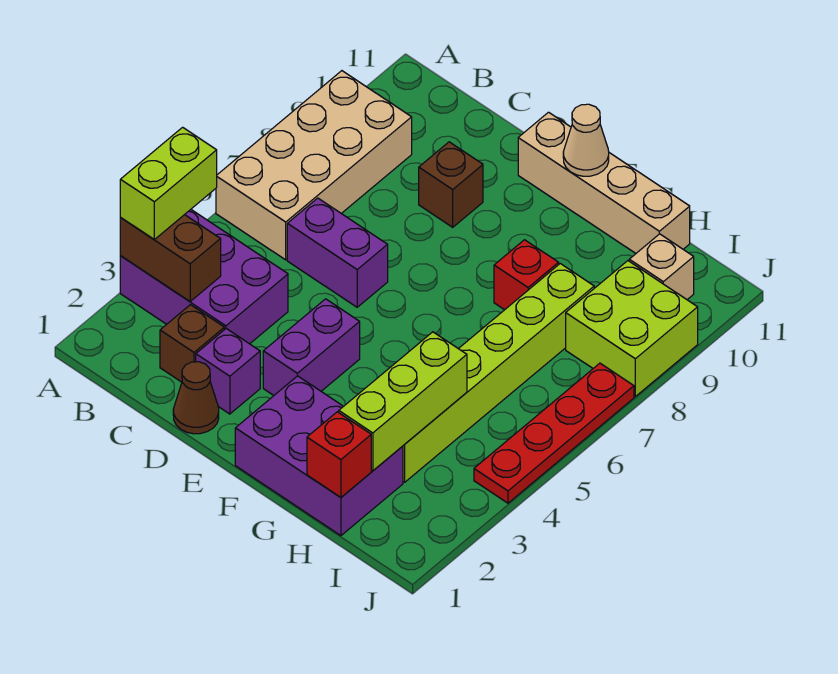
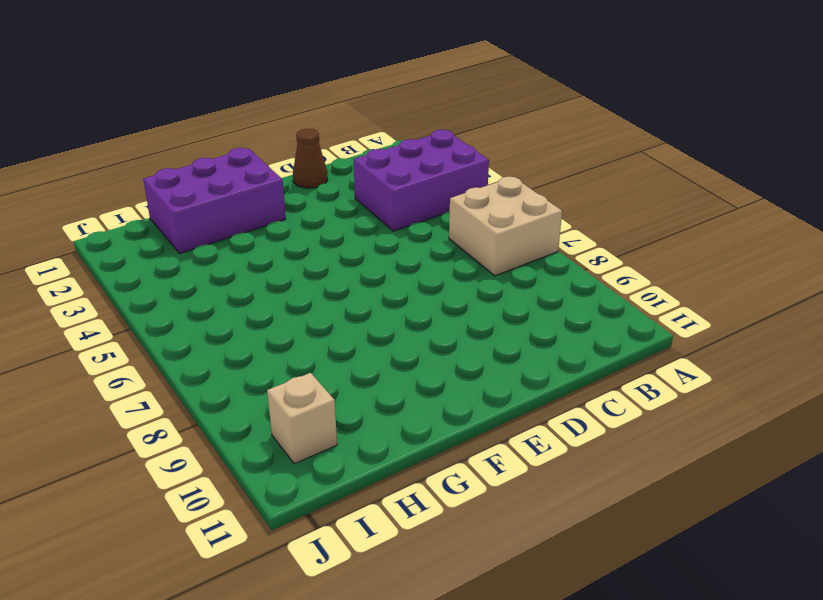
tan 2x2 brick [449,176,562,276] -> tan 2x4 brick [216,71,412,260]
none -> brown 1x1 brick [160,305,224,382]
none -> purple 1x2 brick [287,198,388,307]
none -> purple 1x1 brick [196,329,260,414]

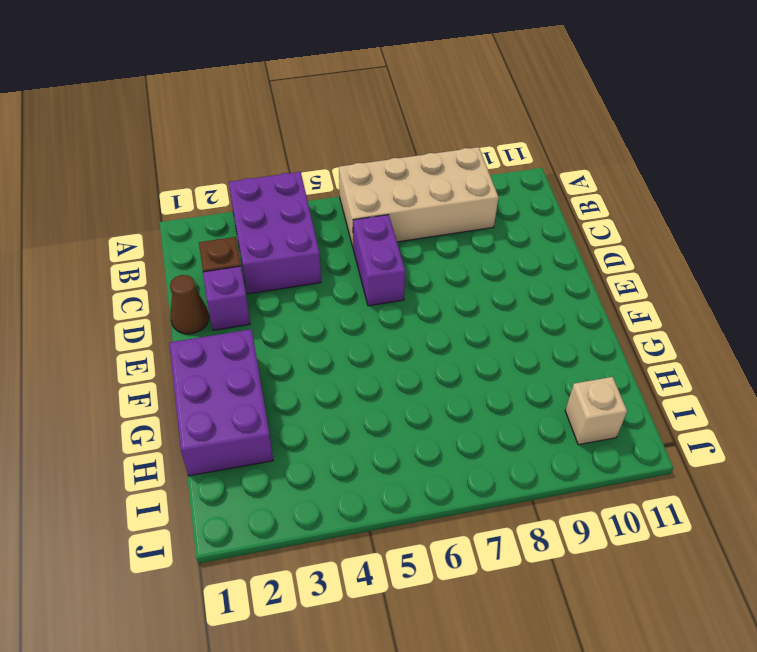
none -> brown 1x1 brick [419,142,483,227]
none -> purple 1x2 brick [263,299,360,395]
none -> tan 1x4 brick [518,112,690,253]

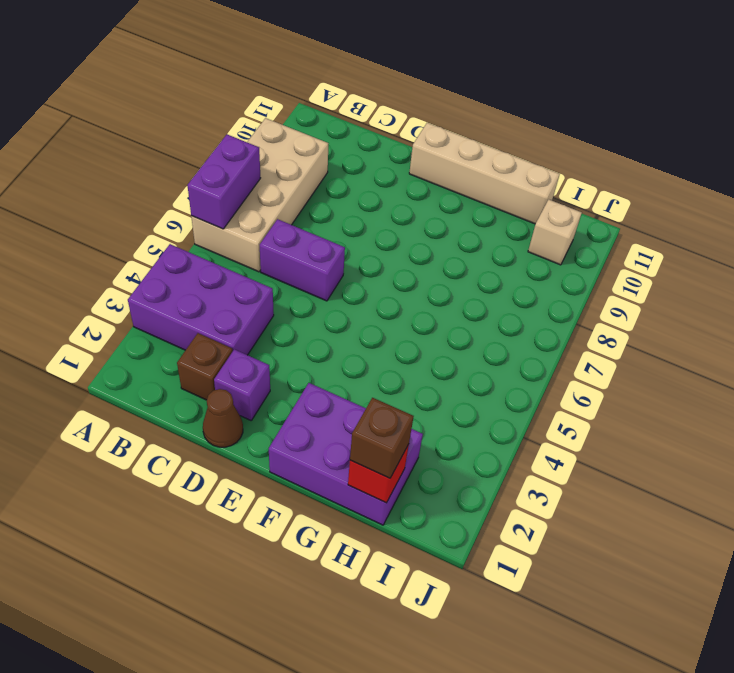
purple 1x2 brick [187,135,260,229] -> purple 1x2 brick moved to [263,299,360,395]
brown 1x1 brick [350,398,414,478] -> brown 1x1 brick moved to [419,142,483,227]
none -> red 1x1 brick [494,240,559,310]
none -> lime 1x6 brick [403,264,594,482]
none -> lime 2x2 brick [566,261,698,396]

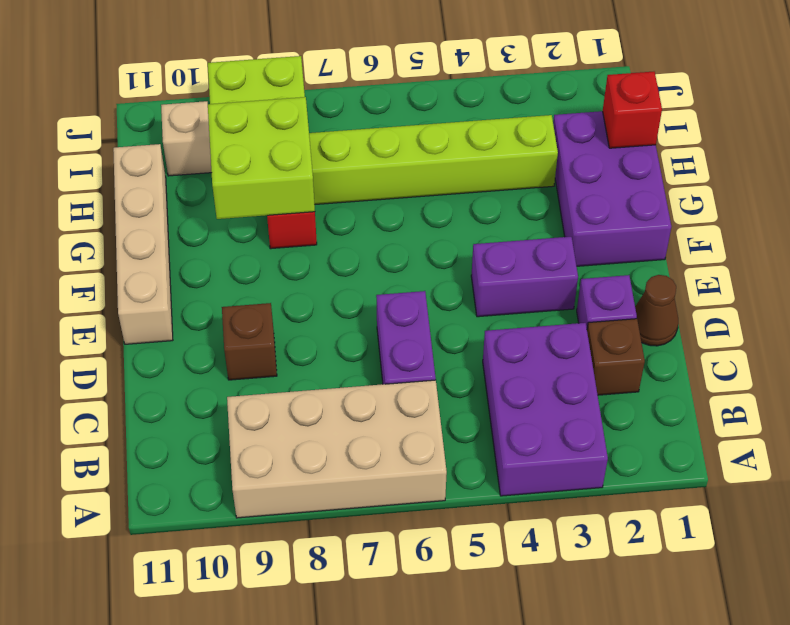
lime 2x2 brick [208,97,315,219] -> none
none -> red 1x4 plate [474,363,634,503]
none -> brown 1x2 brick [120,215,221,301]
none -> tan 1x1 cone [563,104,609,176]

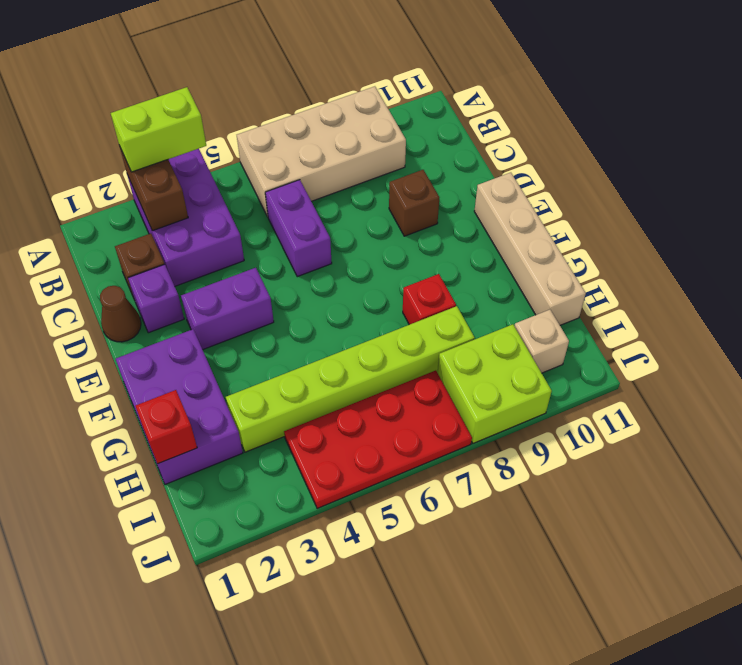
red 2x4 plate [284,370,472,509] -> red 1x4 plate [474,363,634,503]
none -> tan 1x1 cone [563,104,609,176]
none -> lime 1x3 brick [339,332,467,471]

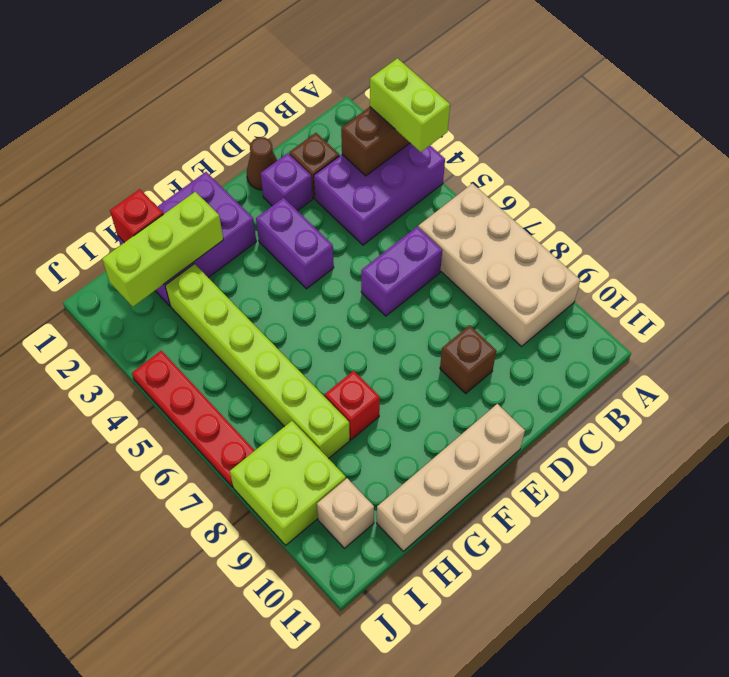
lime 1x3 brick [102,192,223,307] -> lime 1x3 brick turned to [339,332,467,471]
none -> tan 1x1 cone [563,104,609,176]

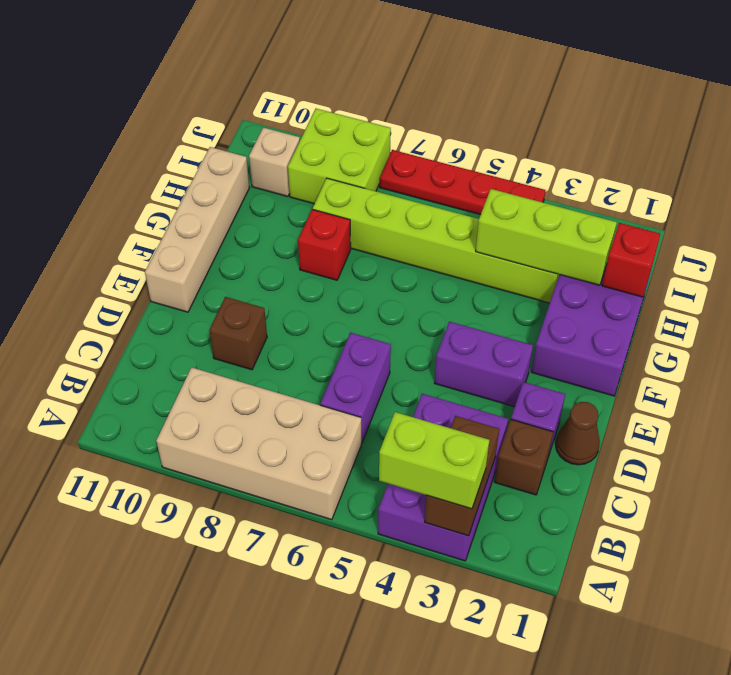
none -> tan 1x1 cone [563,104,609,176]

